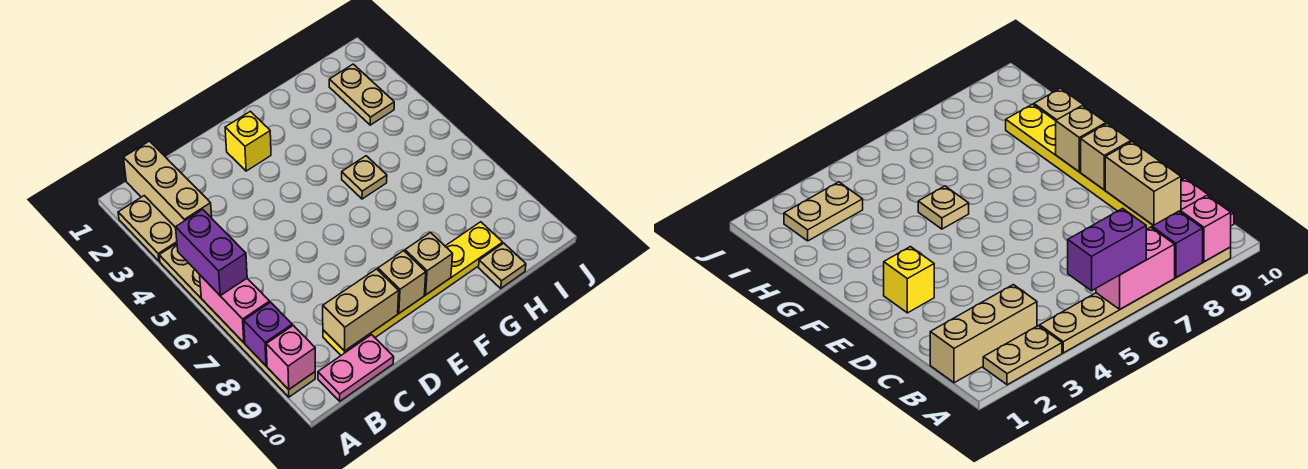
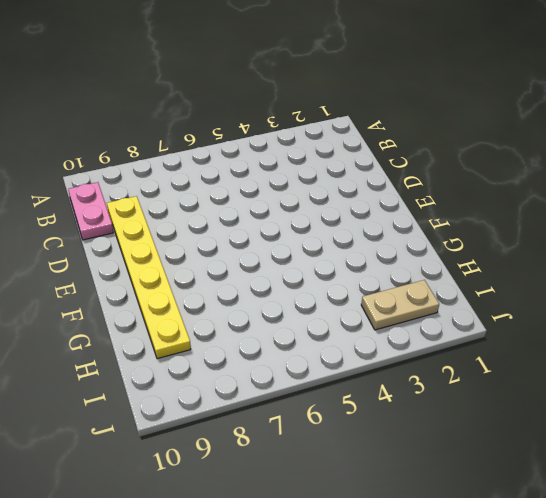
none -> tan 1x2 plate [118,196,177,261]
none -> tan 1x6 plate [159,244,315,397]
none -> tan 1x3 brick [123,141,212,228]

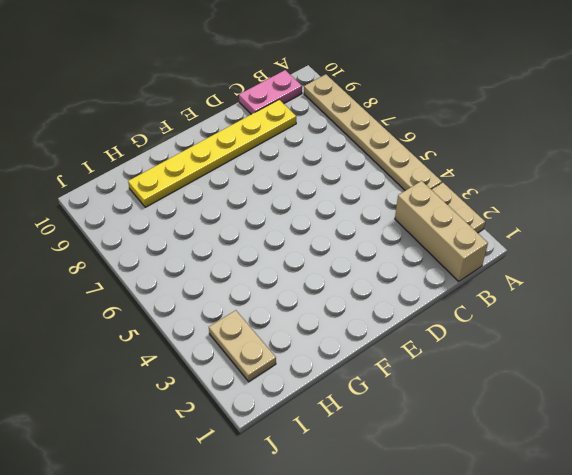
none -> yellow 1x1 brick [225,111,271,171]
none -> tan 1x1 plate [342,156,387,199]
none -> tan 1x1 plate [479,243,526,288]

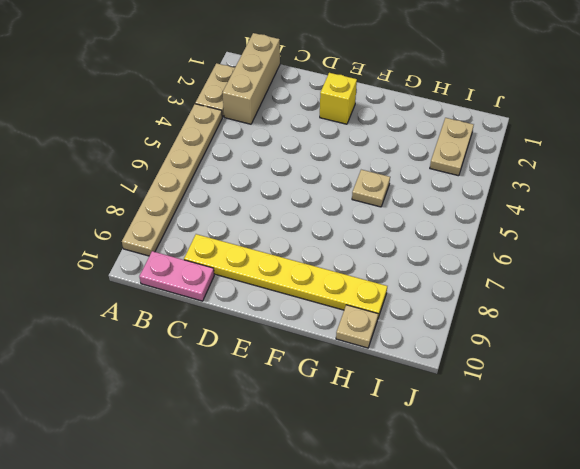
none -> pink 1x2 brick [200,275,270,343]
none -> purple 1x1 brick [244,302,292,366]
none -> pink 1x1 brick [266,325,315,389]

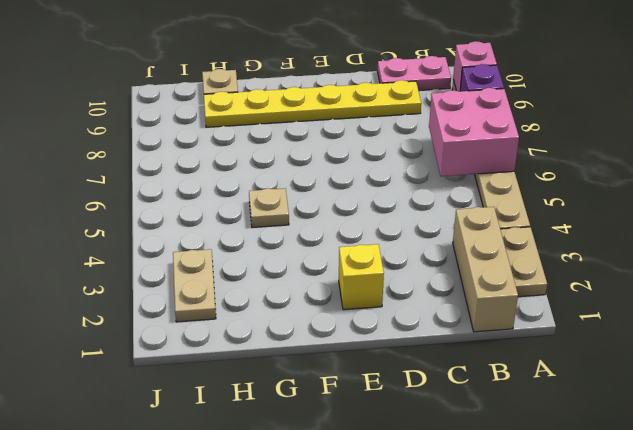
pink 2x2 brick [429,88,519,176] -> pink 1x2 brick [200,275,270,343]
none -> tan 1x2 brick [323,269,399,351]
none -> tan 1x1 brick [378,251,426,313]
none -> tan 1x1 brick [405,232,453,295]

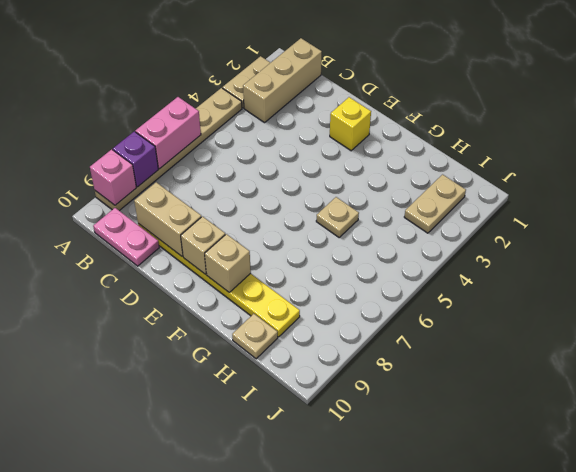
none -> purple 1x2 brick [176,209,247,296]

